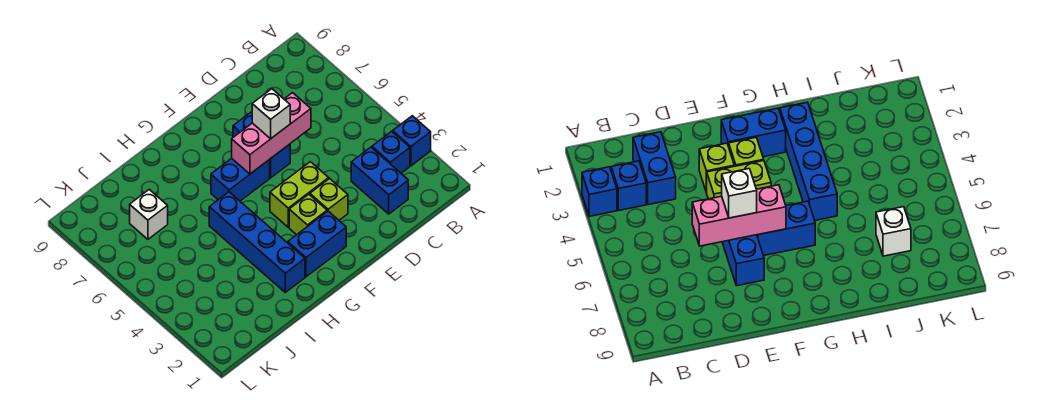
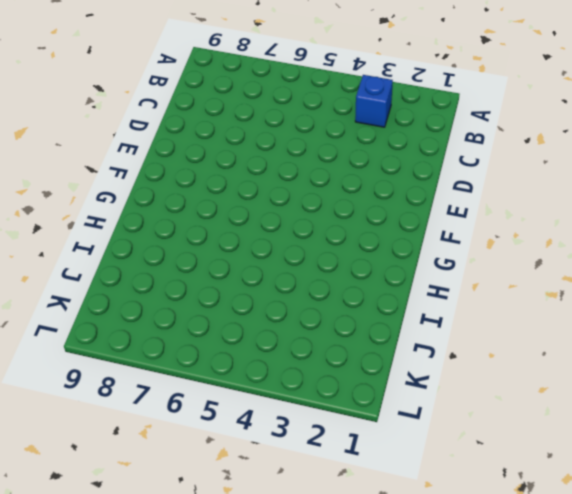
none -> blue 1x1 brick [393,116,431,166]
none -> blue 1x2 brick [351,147,408,214]
none -> lime 1x1 brick [310,179,348,220]

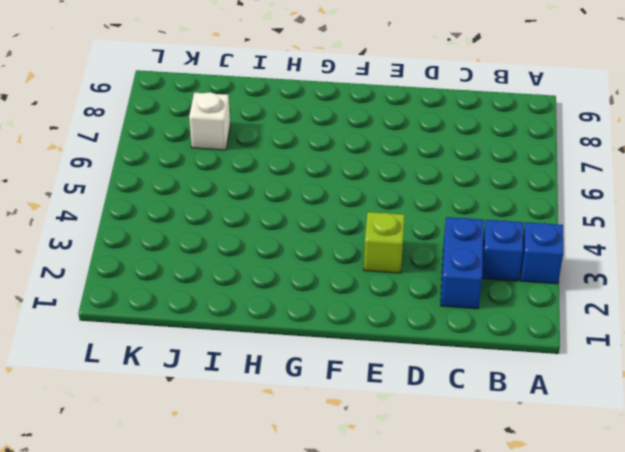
none -> lime 1x2 brick [270,162,329,227]
none -> blue 1x2 brick [233,112,290,178]
none -> blue 1x2 brick [288,211,346,277]

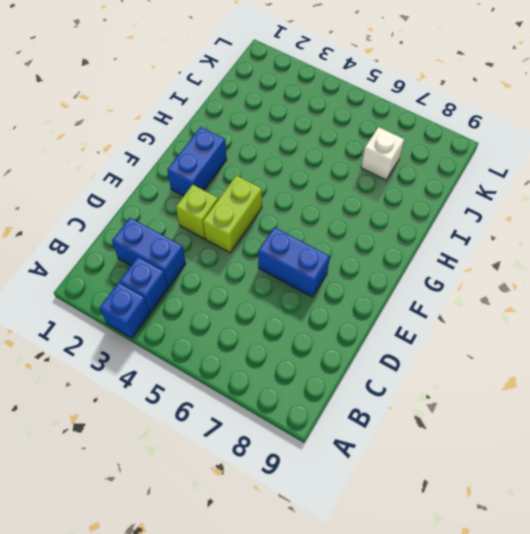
none -> lime 1x1 brick [289,194,327,235]
none -> blue 1x2 brick [211,158,270,201]
none -> blue 1x4 brick [209,192,305,292]

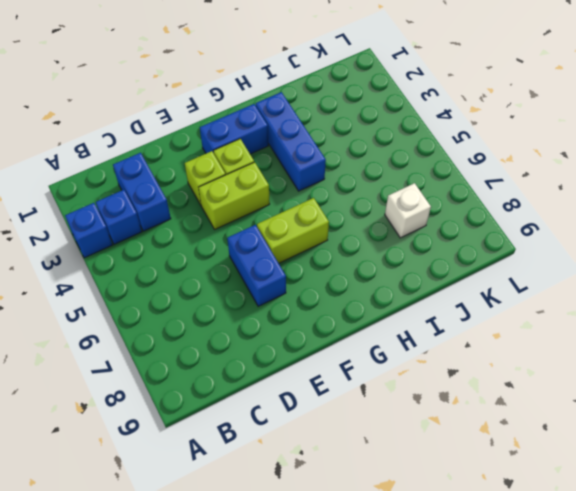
lime 1x2 brick [257,198,329,263] -> blue 1x2 brick [211,158,270,201]
blue 1x3 brick [256,92,326,191] -> blue 1x4 brick [209,192,305,292]
none -> pink 1x3 brick [232,93,311,174]
none -> white 1x1 brick [252,89,290,139]

